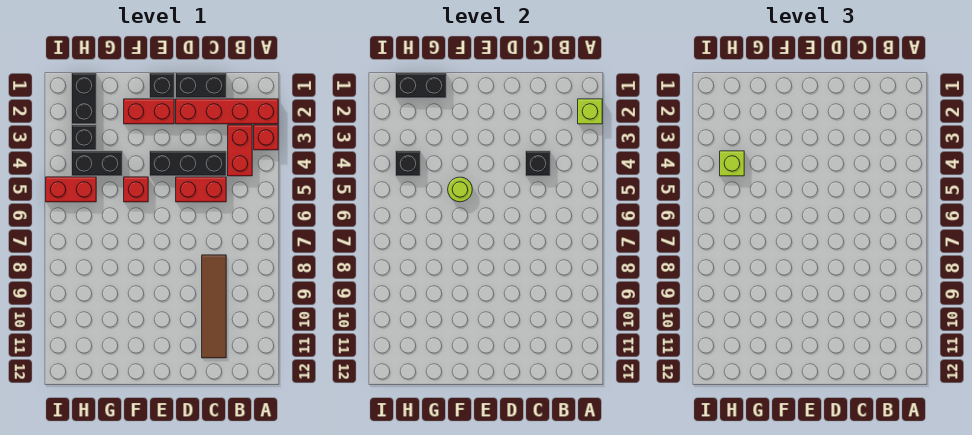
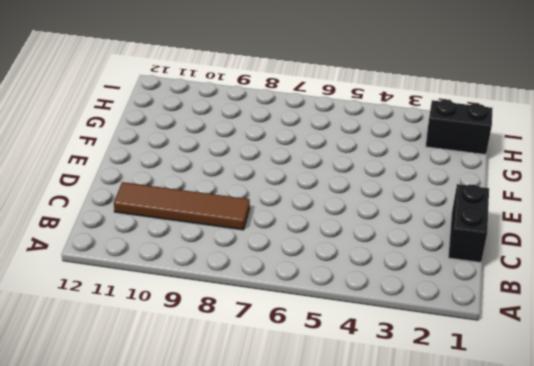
none -> red 1x4 brick [176,99,278,124]
none -> red 1x1 brick [254,125,278,150]
none -> red 1x2 brick [228,125,252,176]

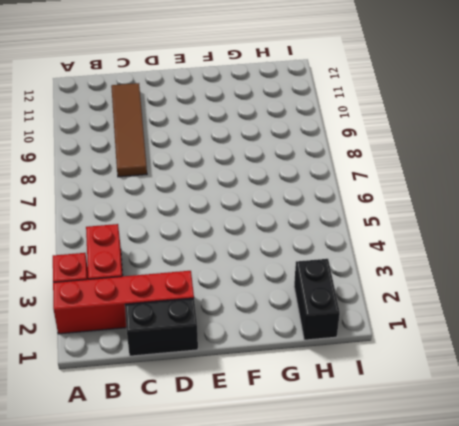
none -> black 1x3 brick [150,151,226,176]
none -> red 1x2 brick [176,177,226,202]
none -> black 1x1 brick [150,73,174,98]

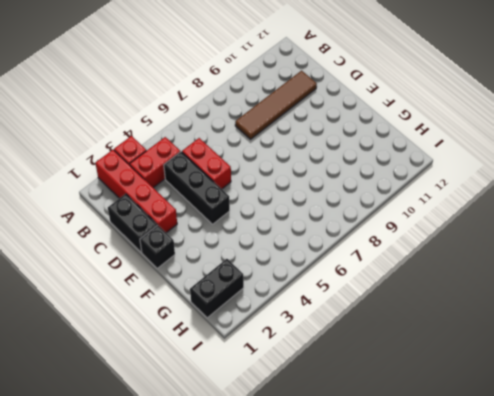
none -> red 1x2 brick [124,99,174,124]
none -> red 1x1 brick [124,177,148,202]
none -> black 1x2 brick [72,151,122,176]

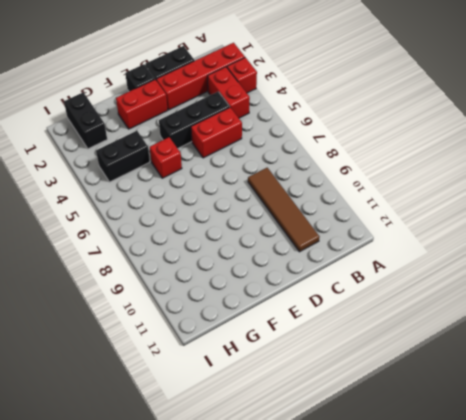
none -> black 1x1 brick [72,125,96,150]
none -> red 1x2 brick [46,177,96,202]
none -> lime 1x1 brick [578,99,602,124]

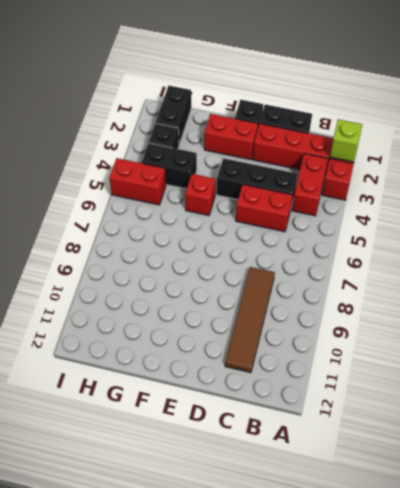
none -> black 1x1 brick [526,151,550,176]
none -> lime 1x1 round brick [448,177,472,202]
none -> black 1x2 brick [396,73,446,98]

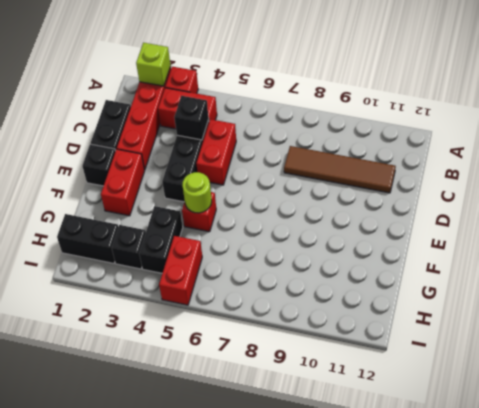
none -> black 1x2 brick [396,73,446,98]
none -> black 1x1 brick [396,151,420,176]
none -> lime 1x1 brick [720,151,744,176]

